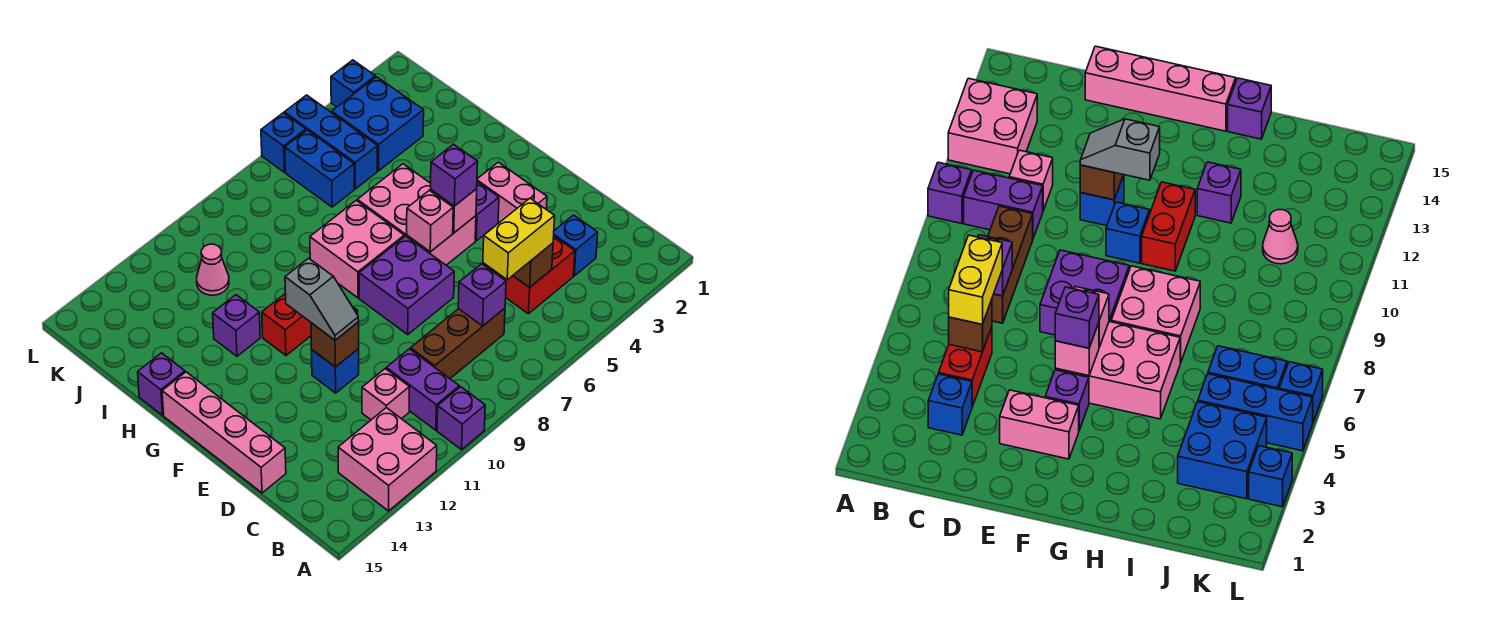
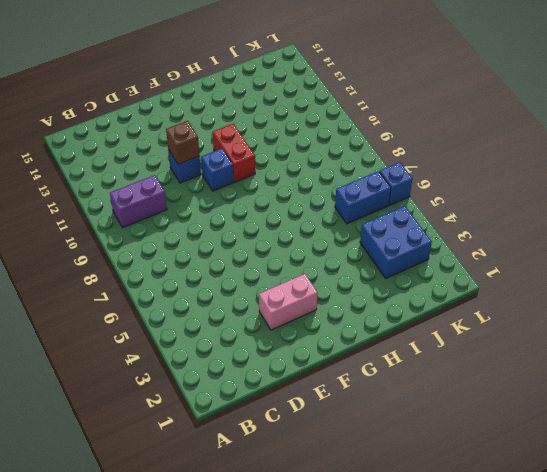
none -> purple 1x1 brick [437,387,485,450]
none -> pink 2x2 brick [338,408,437,511]
none -> blue 1x1 brick [554,215,598,276]
none -> red 1x2 brick [505,236,575,314]

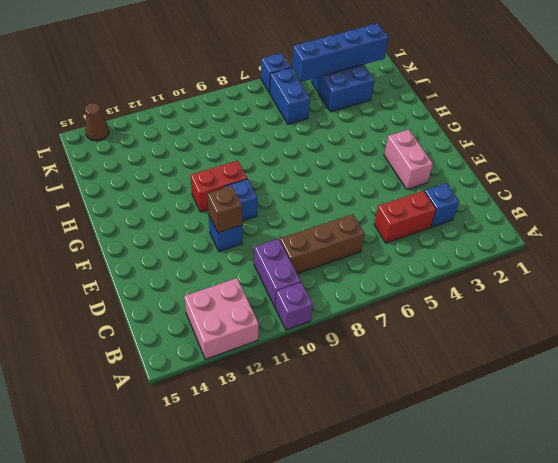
blue 1x4 brick [292,23,388,82] -> none
brown 1x1 cone [85,103,109,141] -> none
none -> pink 1x1 brick [362,369,409,420]
none -> pink 1x4 brick [162,372,286,493]
none -> purple 2x2 brick [359,236,454,334]
none -> purple 1x1 brick [475,182,499,241]

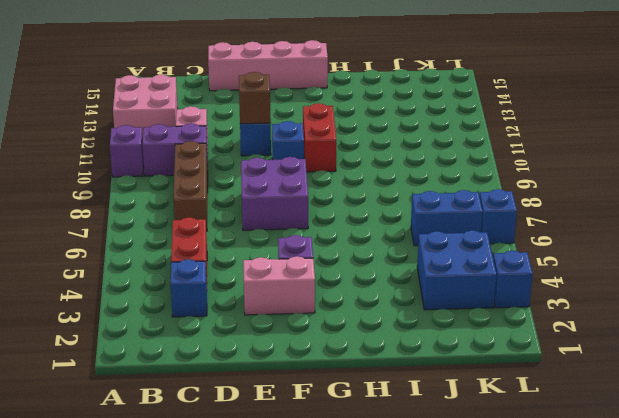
none -> pink 2x3 brick [357,164,476,265]
none -> pink 2x2 brick [310,200,404,298]
none -> purple 1x1 brick [213,295,260,356]
none -> purple 1x1 brick [138,353,185,415]

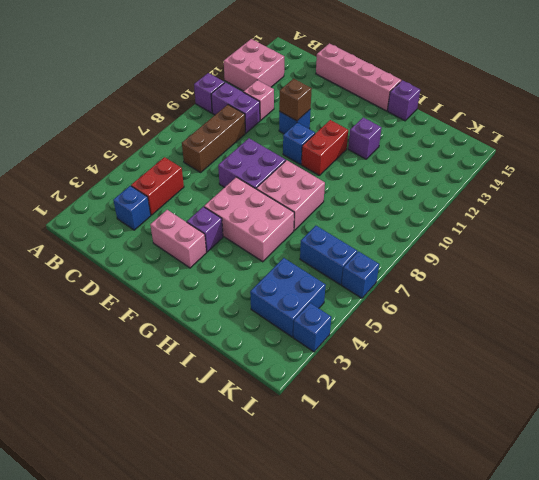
none -> blue 1x3 brick [284,95,378,189]
none -> pink 1x1 cone [197,244,229,295]
none -> brown 1x1 brick [513,243,553,287]
none -> purple 1x1 brick [458,264,506,326]

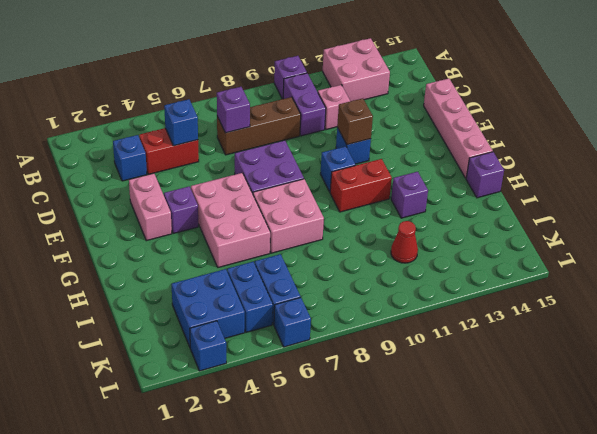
blue 1x1 brick [164,99,198,146] -> brown 1x1 brick [513,243,553,287]
blue 1x2 brick [227,262,273,332] -> blue 1x3 brick [284,95,378,189]
red 1x1 cone [391,221,418,263] -> pink 1x1 cone [197,244,229,295]
none -> pink 1x1 brick [431,189,477,233]
none -> pink 1x1 brick [407,190,453,252]
none -> yellow 1x2 brick [483,198,555,280]
none -> grey 1x2 slope [285,258,359,340]

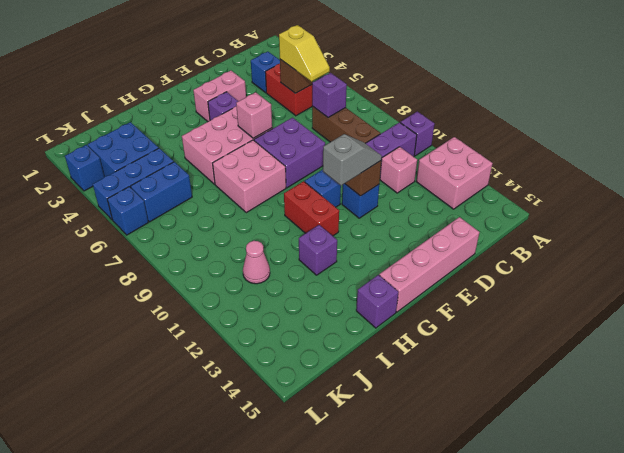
yellow 1x2 slope [279,25,330,81] -> yellow 1x2 brick [483,198,555,280]
none -> pink 1x1 brick [431,189,477,233]
none -> purple 1x1 brick [431,144,478,206]

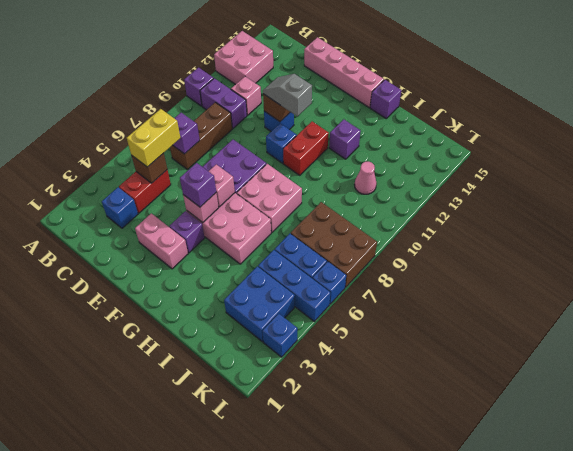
brown 2x3 brick [291,202,377,287] -> none

